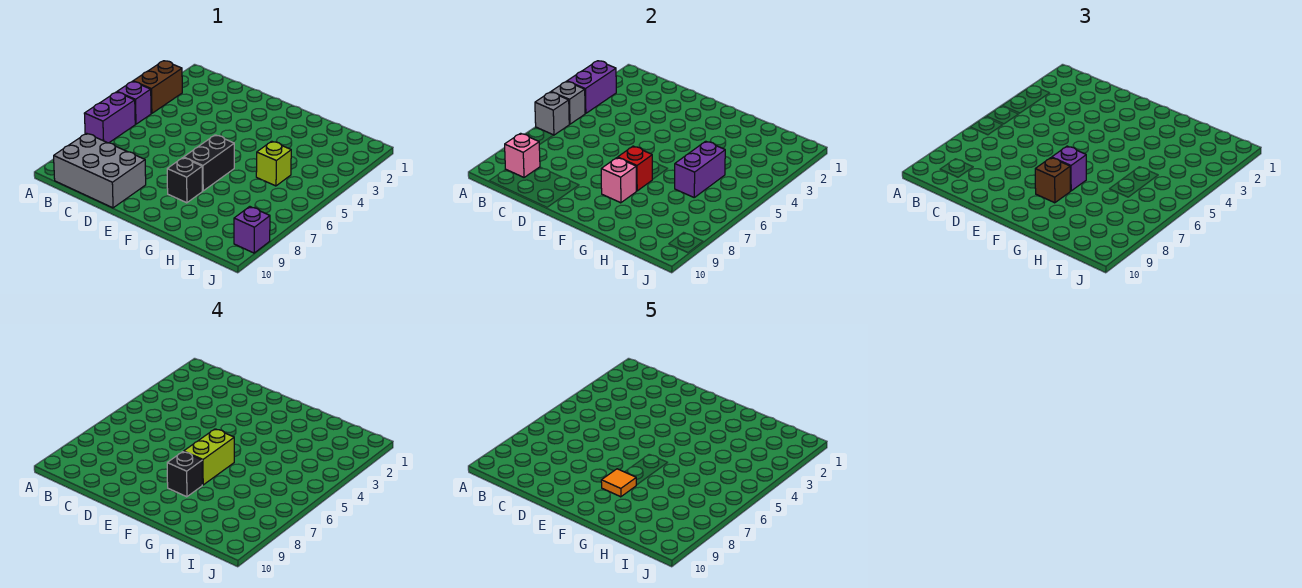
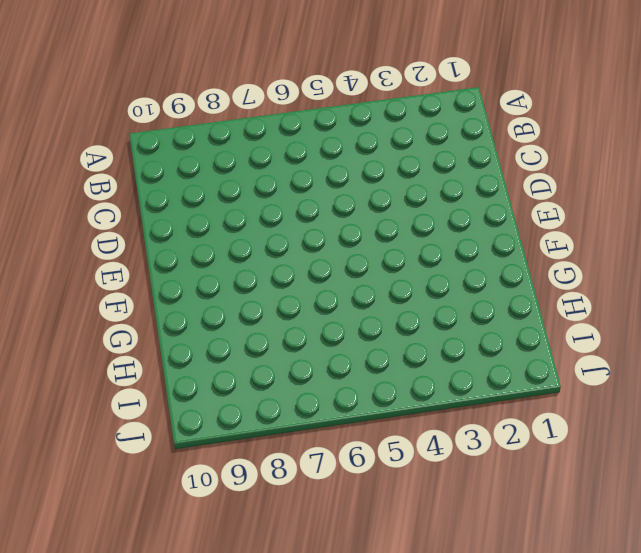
none -> brown 1x2 brick [133,61,182,113]
none -> purple 1x1 brick [117,81,151,124]
none -> purple 1x2 brick [84,92,135,143]

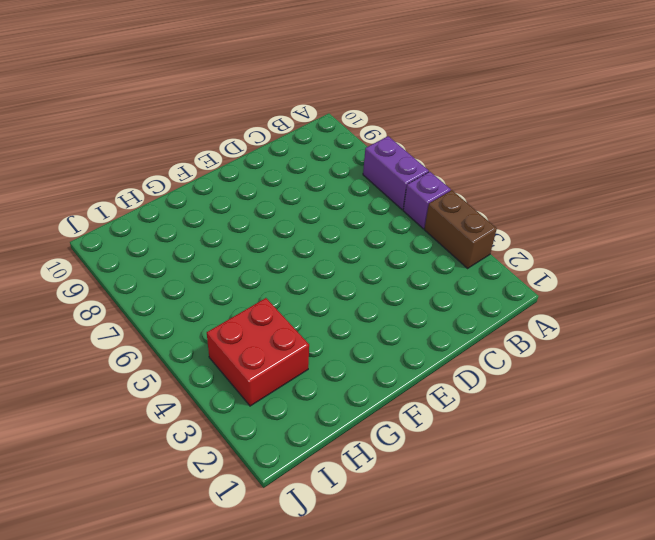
red 2x2 brick [207,298,309,406] -> none
none -> grey 2x3 brick [54,133,146,208]
none -> black 1x2 brick [184,135,234,191]
none -> black 1x1 brick [167,158,202,203]

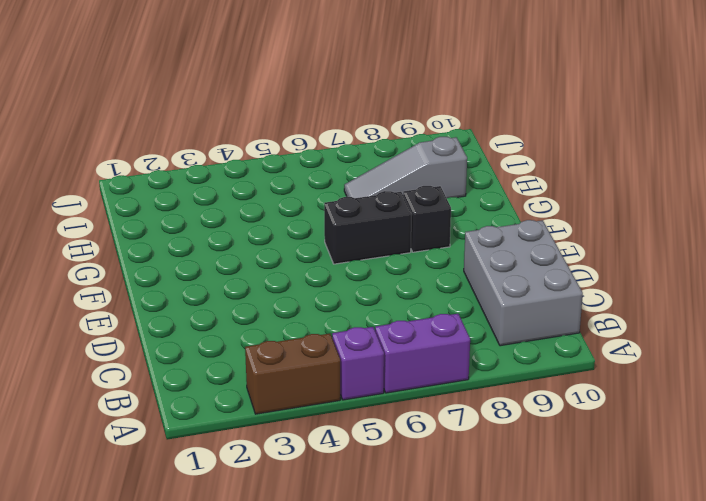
grey 1x3 slope [344,137,467,198] -> none
none -> lime 1x1 brick [256,141,291,186]
none -> purple 1x1 brick [234,207,270,253]
none -> purple 1x2 brick [567,61,616,113]

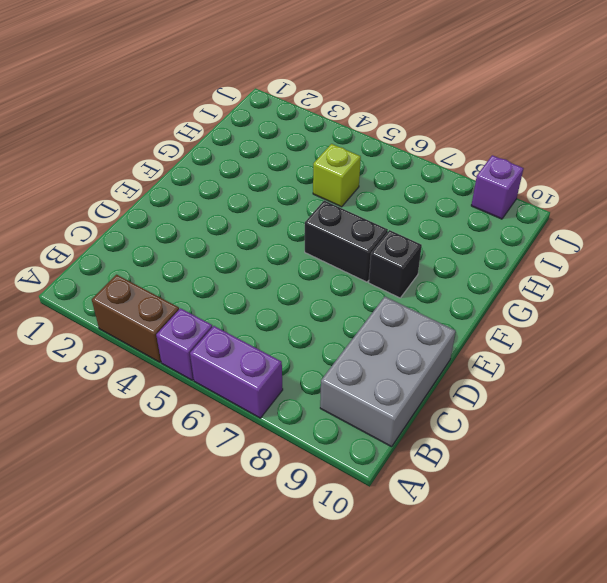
none -> purple 1x2 brick [567,61,616,113]
none -> grey 1x1 brick [551,81,585,124]
none -> grey 1x1 brick [535,92,569,135]

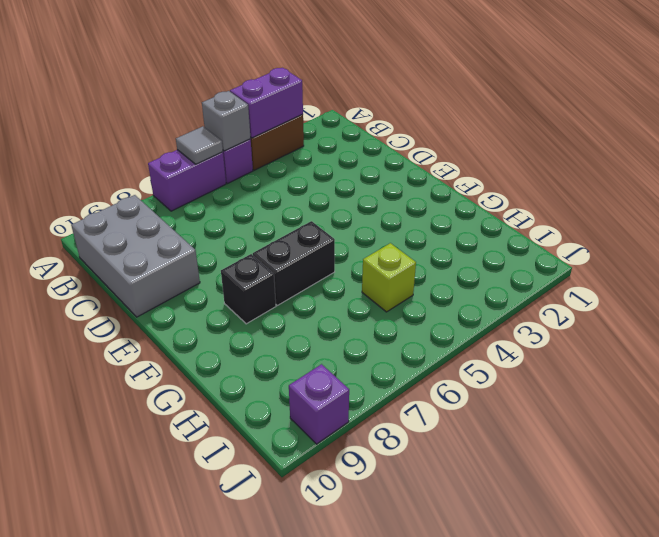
grey 1x1 tile [176,126,223,164] -> grey 1x1 brick [535,92,569,135]
none -> pink 1x1 brick [505,133,540,177]
none -> red 1x1 brick [618,146,652,191]
none -> pink 1x1 brick [601,158,636,203]

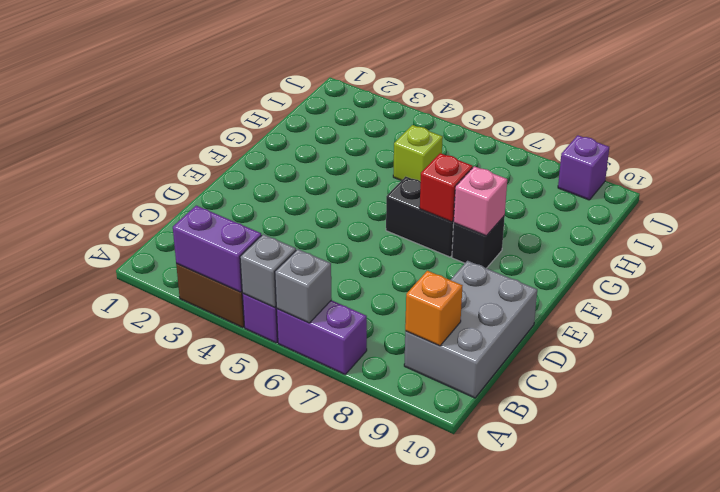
orange 1x1 brick [405,271,462,346] -> pink 1x1 brick [505,133,540,177]
none -> purple 1x2 brick [675,141,725,197]
none -> purple 1x1 brick [1052,146,1086,191]
none -> brown 1x1 brick [1035,158,1070,203]

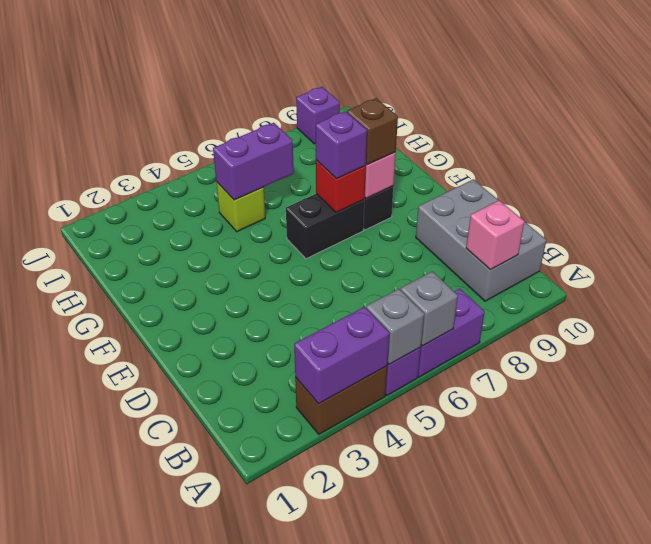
none -> lime 1x2 brick [184,429,234,485]
none -> black 1x1 brick [167,452,202,497]
none -> orange 1x1 tile [601,469,637,497]

